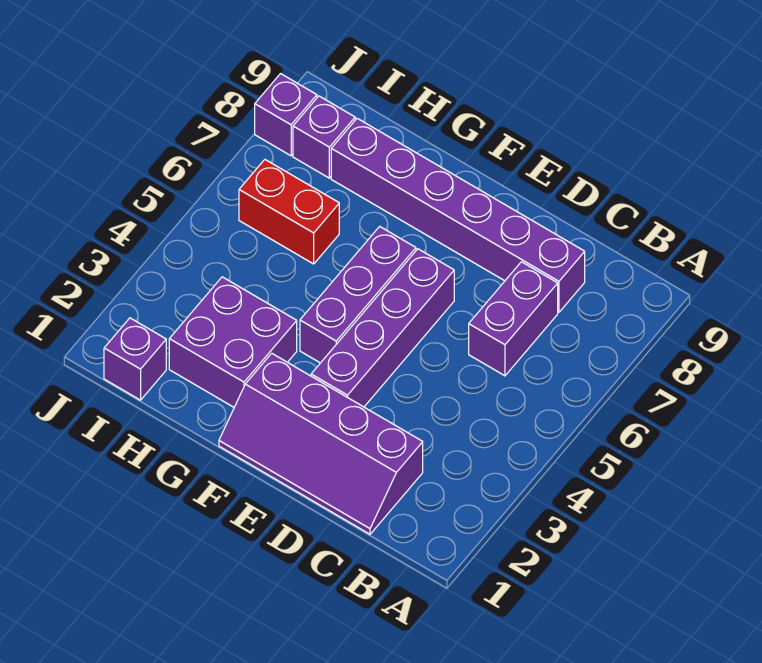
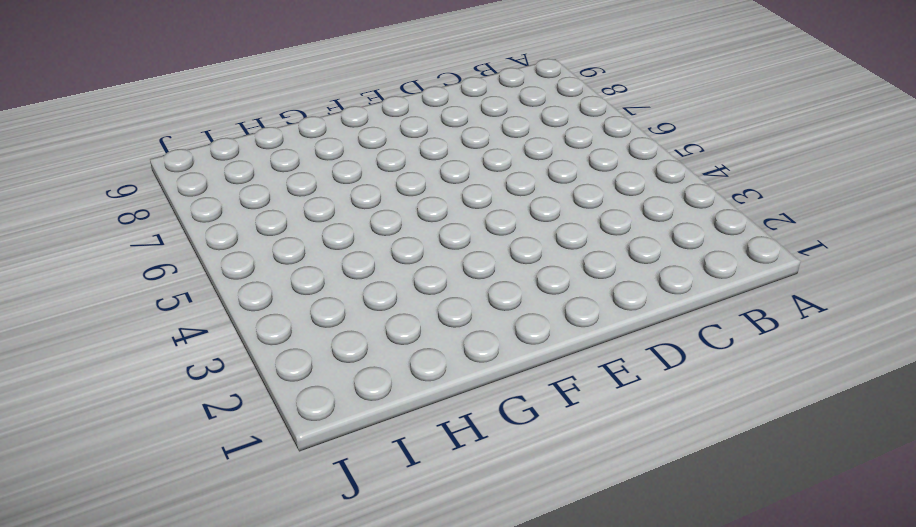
none -> purple 2x4 slope [219,353,423,534]
none -> purple 1x2 brick [469,262,558,376]

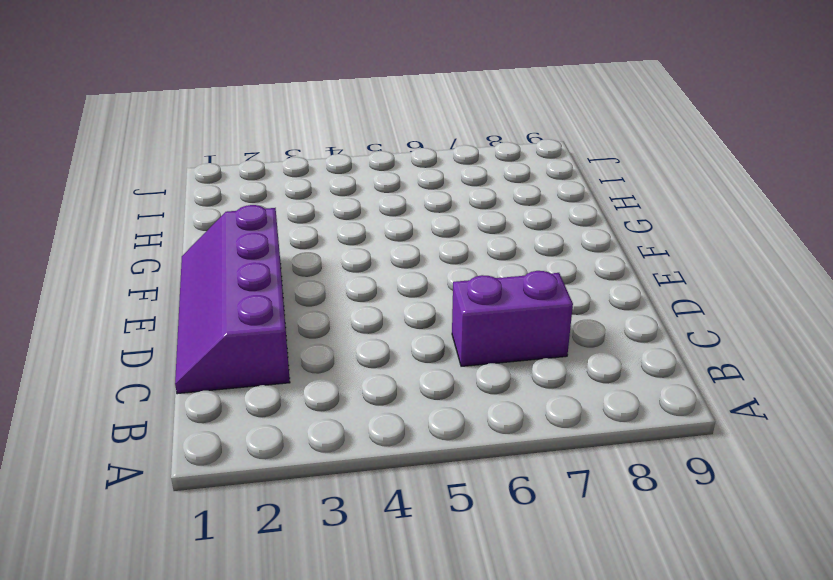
none -> purple 1x6 brick [331,118,585,312]
none -> purple 1x4 brick [311,249,454,407]

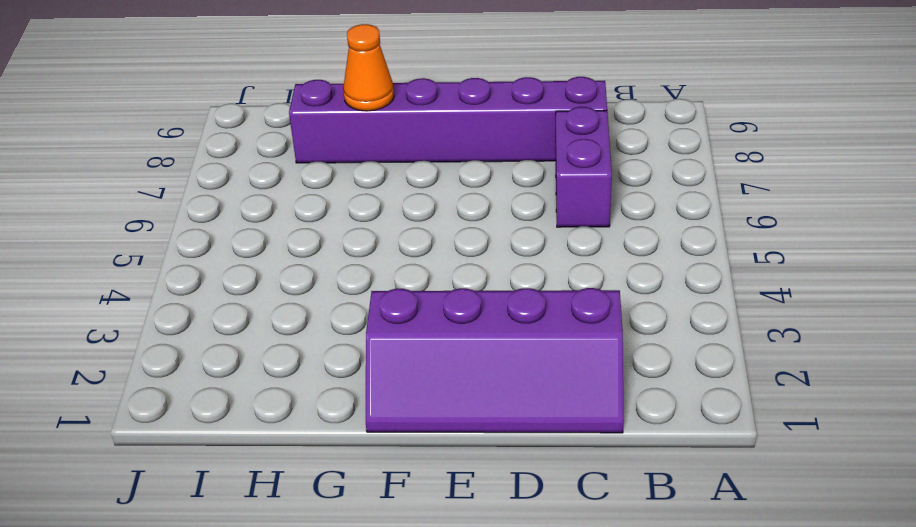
orange 1x1 cone [343,24,394,111] -> none
none -> purple 1x4 brick [311,249,454,407]
none -> purple 1x3 brick [300,226,416,363]

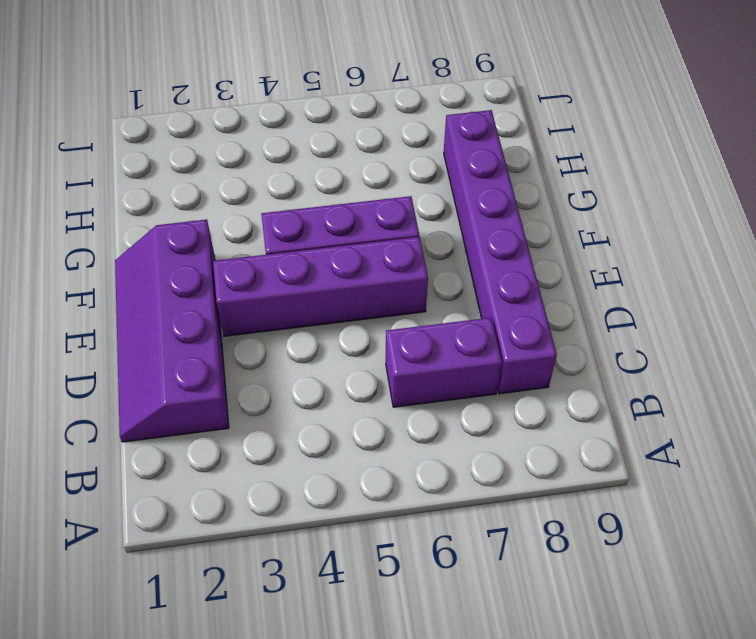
none -> purple 2x2 brick [169,277,297,407]
none -> red 1x2 brick [239,160,339,264]

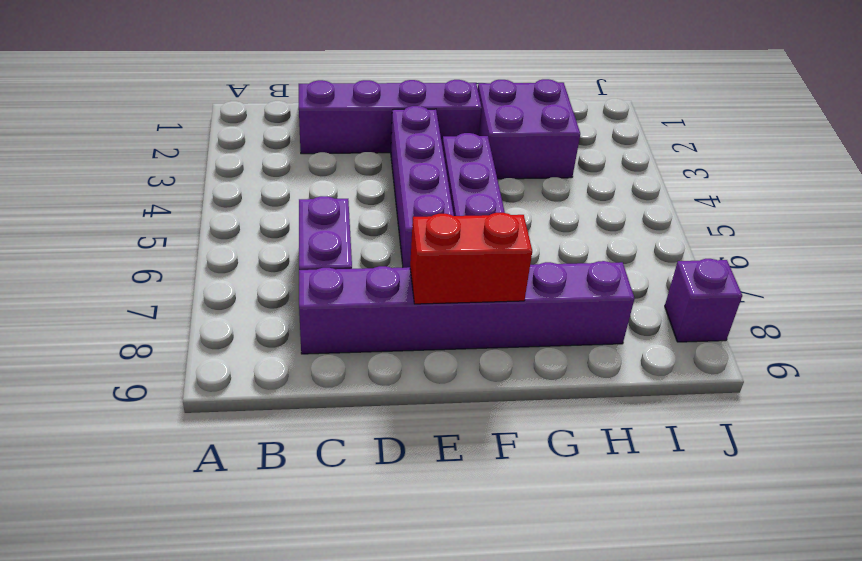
red 1x2 brick [410,213,532,304] -> red 1x2 brick moved to [239,160,339,264]
none -> purple 1x1 brick [104,318,166,400]
none -> purple 1x1 brick [293,96,355,178]

